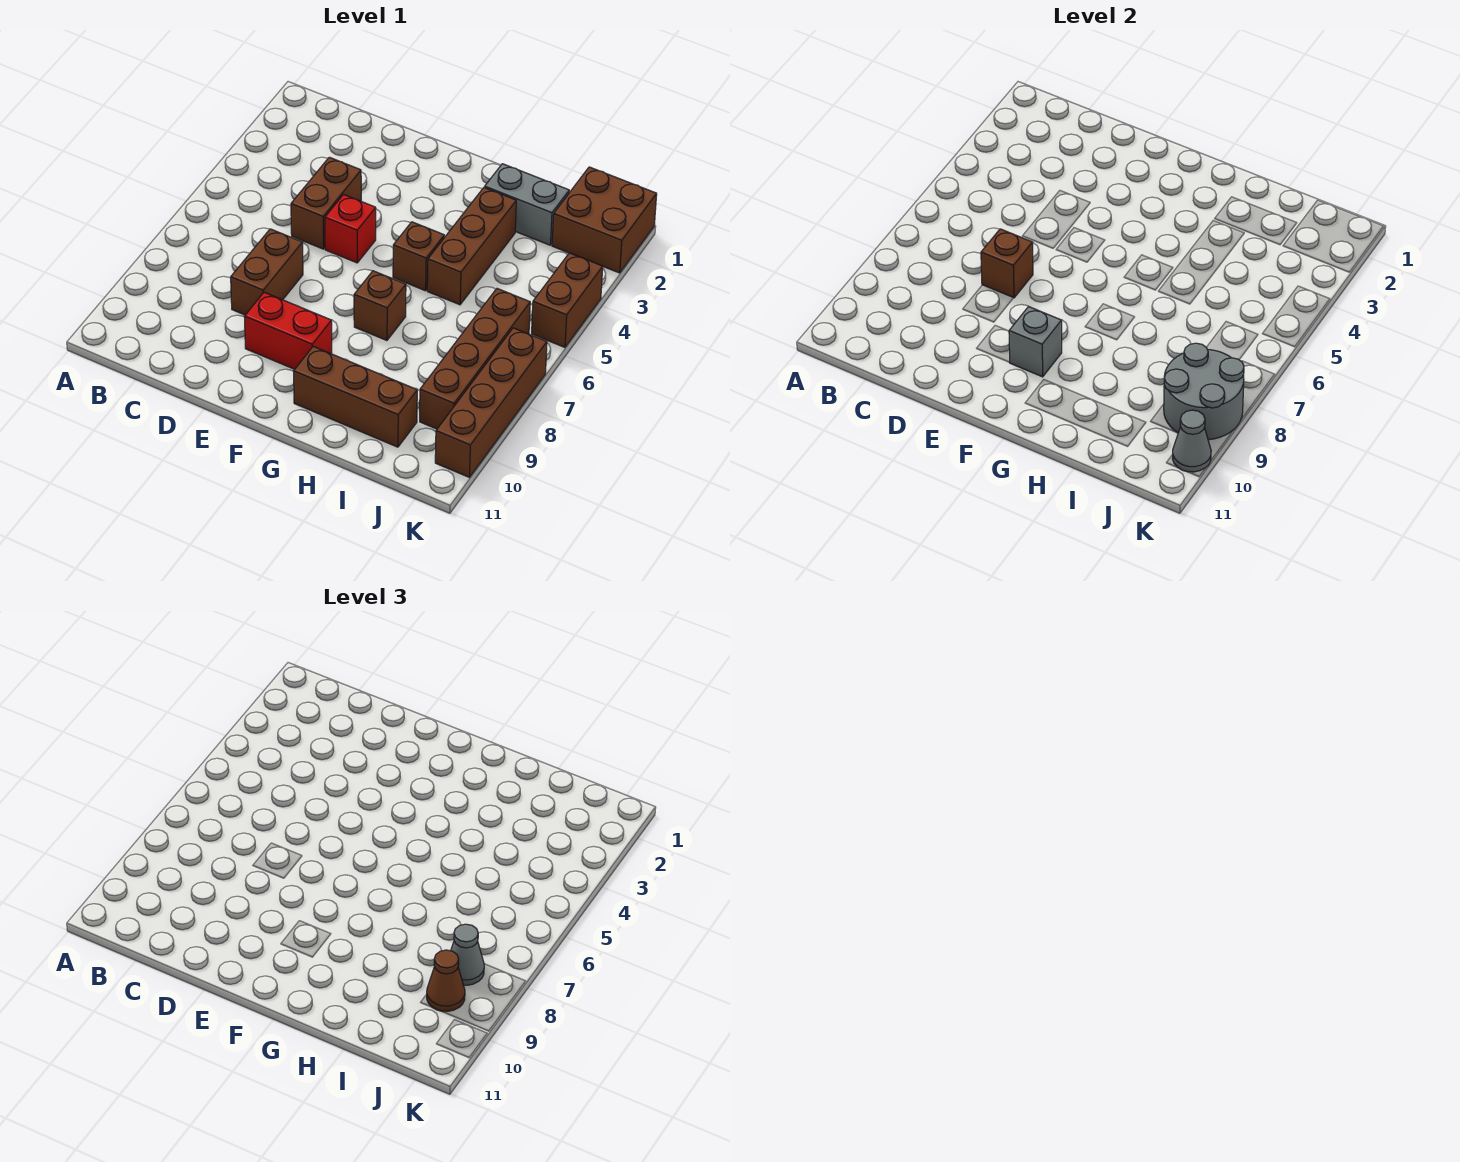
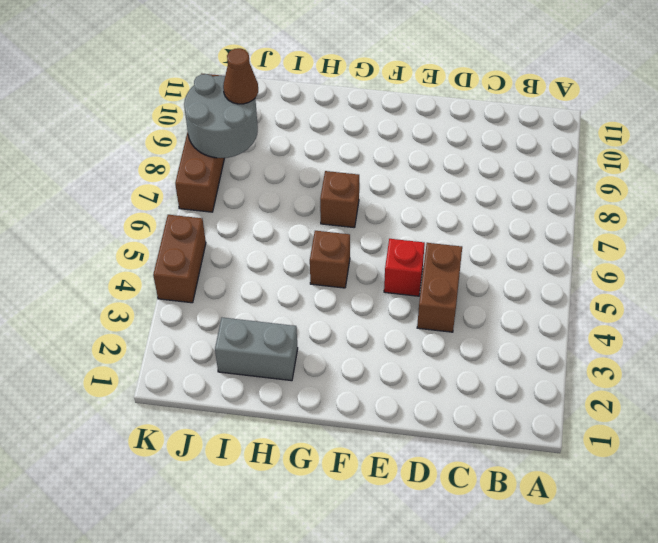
none -> brown 1x2 brick [231,229,303,315]
none -> red 1x2 brick [244,292,332,369]
none -> brown 1x3 brick [294,346,417,447]

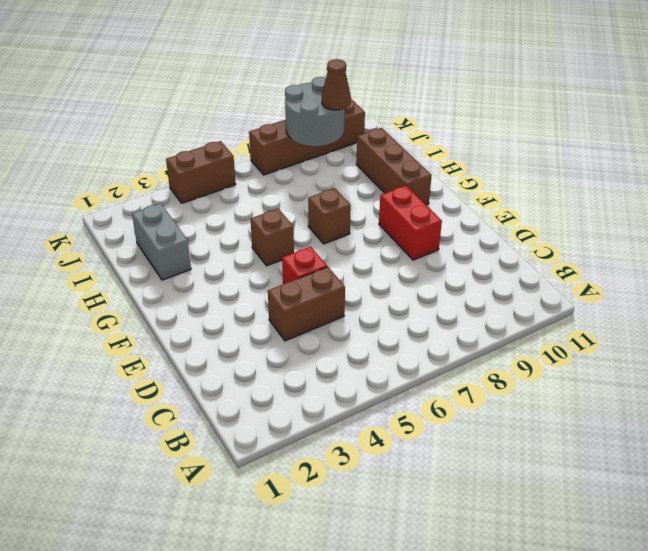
none -> brown 1x2 brick [231,229,303,315]
none -> brown 1x3 brick [427,188,516,305]
none -> brown 2x2 brick [552,167,657,273]

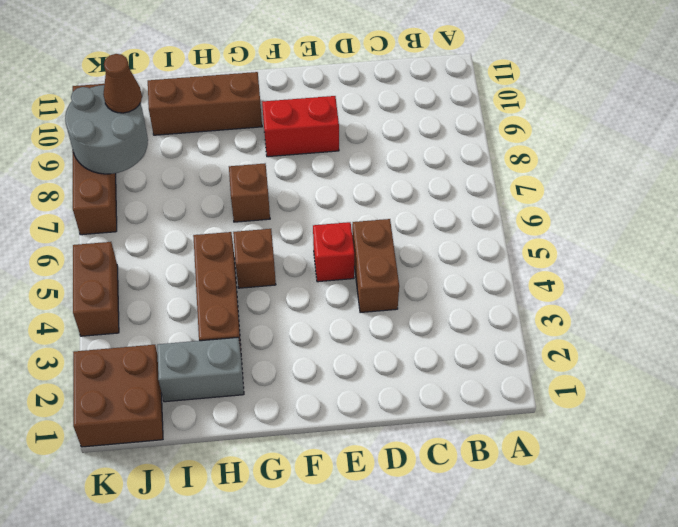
none -> brown 1x2 brick [231,229,303,315]
none -> brown 1x4 brick [420,289,530,429]
none -> brown 1x1 brick [981,229,1033,298]

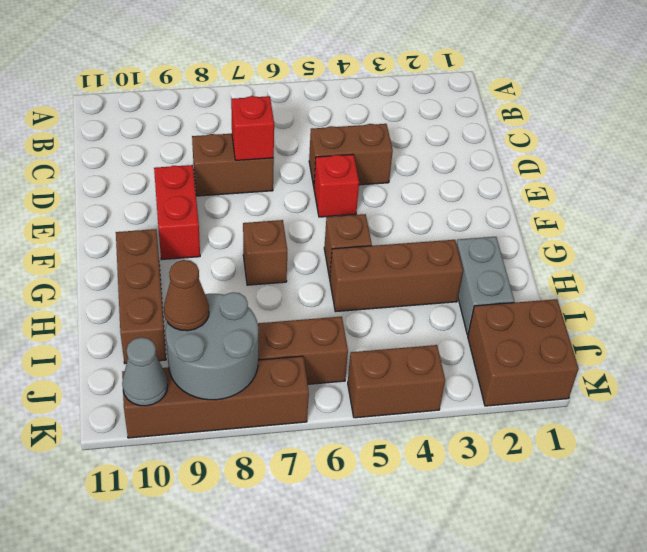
red 1x1 brick [231,96,274,160] -> brown 1x1 brick [981,229,1033,298]
none -> grey 1x1 brick [1009,306,1062,377]
none -> grey 1x1 cone [451,924,484,985]

